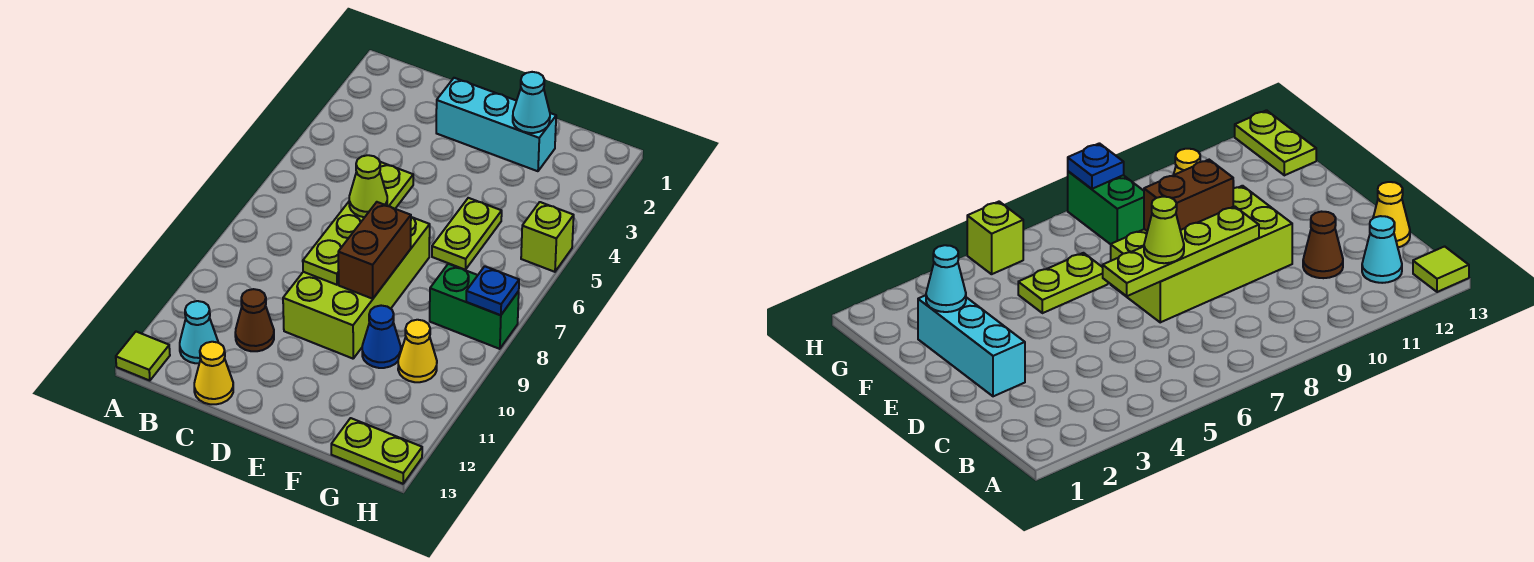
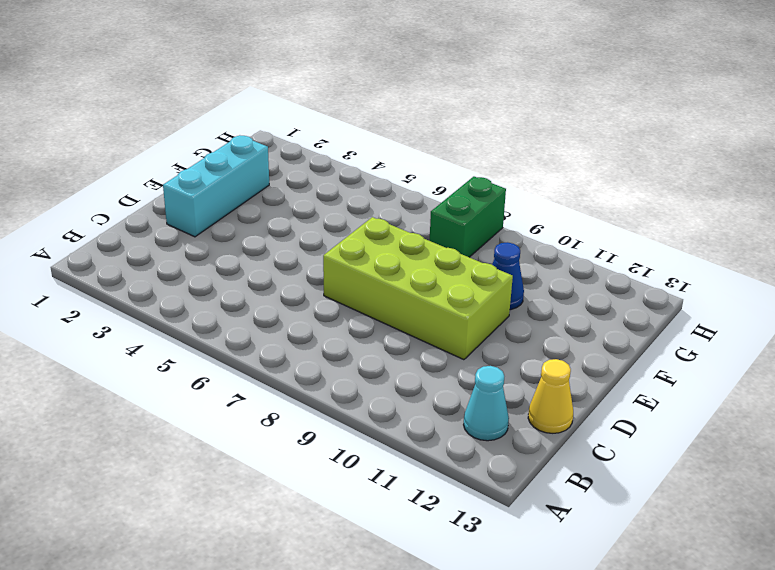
none -> lime 1x1 tile [116,332,170,381]
none -> brown 1x1 cone [235,289,274,351]
none -> lime 1x2 plate [432,198,502,270]

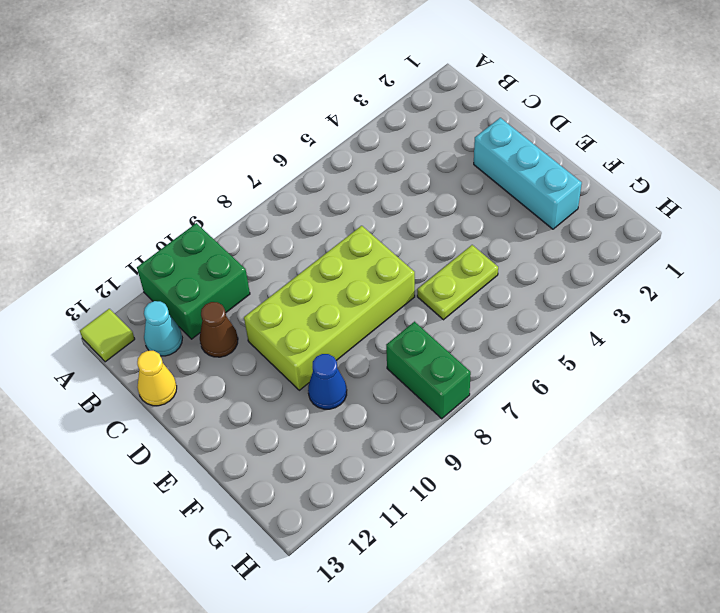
green 2x2 brick [137,223,250,339] -> none
none -> yellow 1x1 cone [398,320,437,382]
none -> lime 1x2 plate [331,418,422,484]
none -> lime 1x1 brick [521,202,574,272]

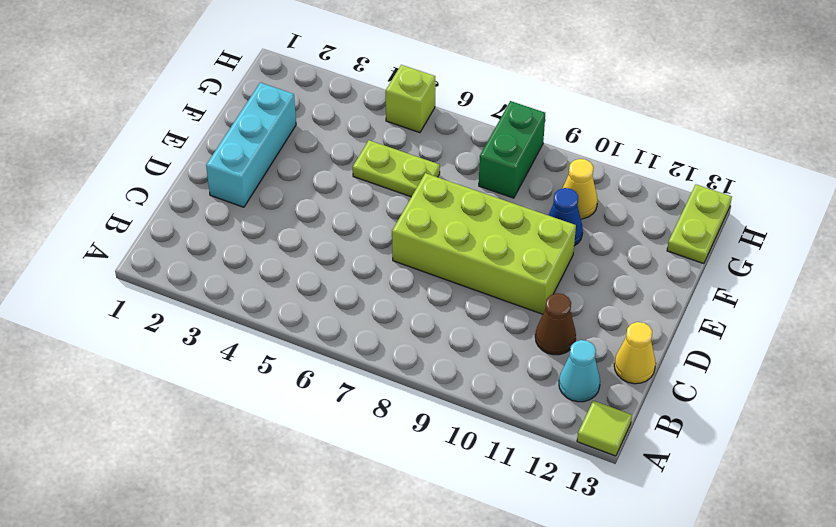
none -> lime 1x4 plate [303,162,413,285]
none -> brown 1x2 brick [338,202,411,299]
none -> cyan 1x1 cone [513,72,550,133]

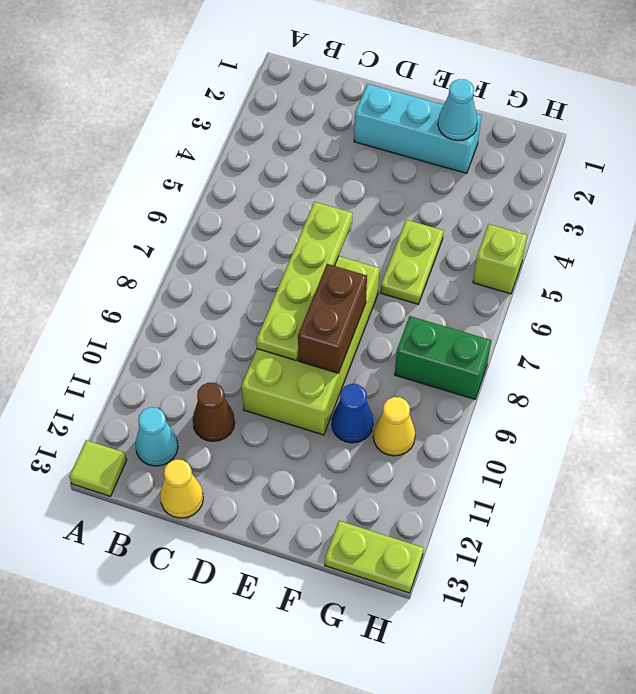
none -> blue 1x1 plate [466,266,519,315]
none -> lime 1x1 cone [349,155,387,217]

